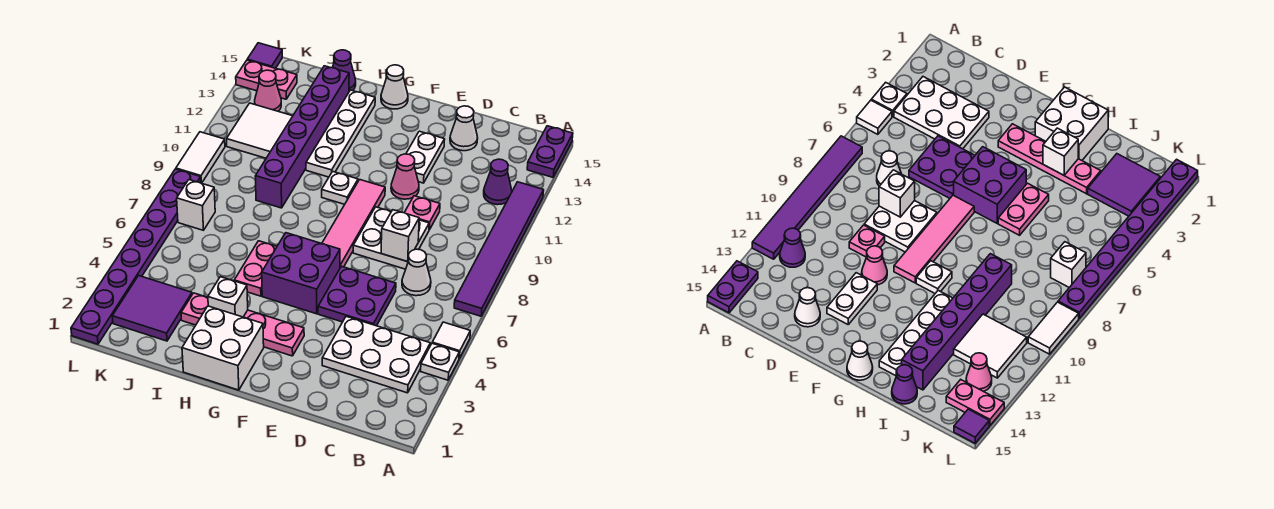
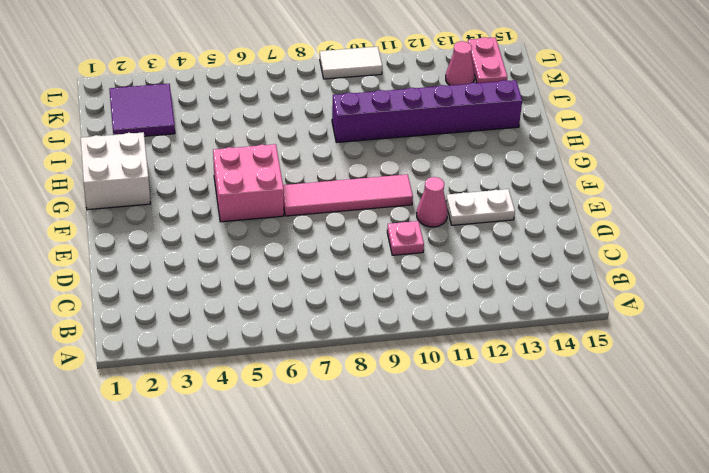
pink 2x2 brick [213,144,284,222] -> purple 2x2 brick [262,233,340,314]
none -> white 1x1 plate [421,343,459,380]
none -> white 1x1 tile [432,322,470,358]
none -> purple 1x6 tile [454,182,544,316]
none -> purple 1x2 plate [527,126,573,177]

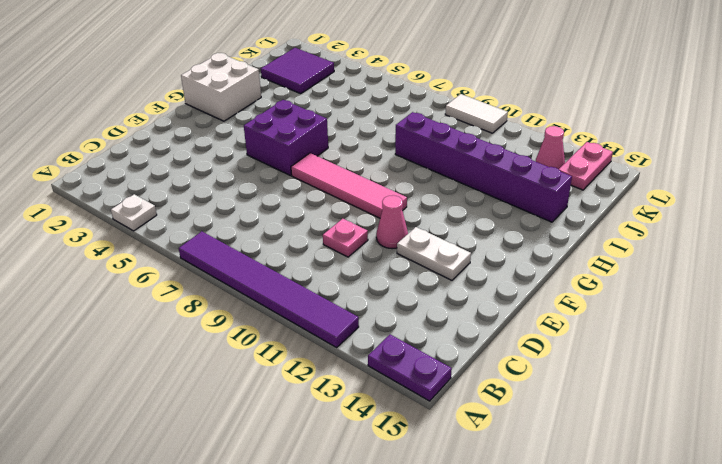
none -> white 1x1 tile [432,322,470,358]
none -> white 2x3 plate [322,316,430,393]
none -> purple 1x1 cone [484,159,512,205]
none -> white 1x1 cone [402,249,431,296]

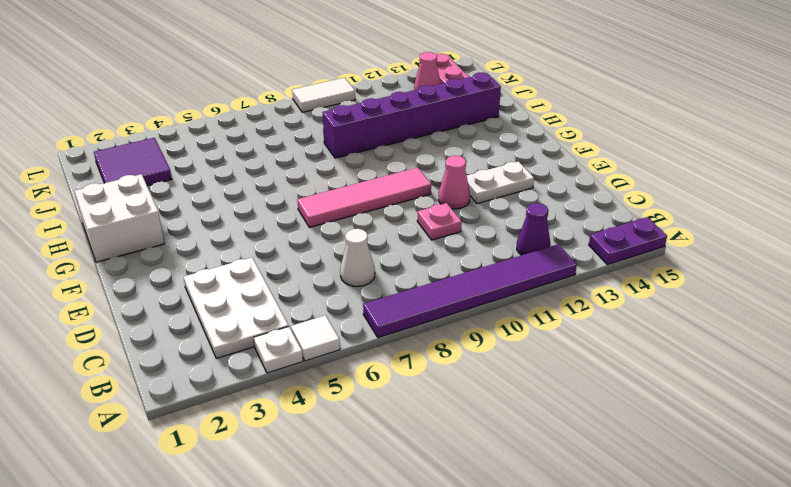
none -> purple 2x2 plate [318,266,396,326]
none -> white 2x2 plate [353,207,429,269]
none -> white 1x1 cone [450,106,478,151]
none -> pink 1x4 plate [181,293,304,356]

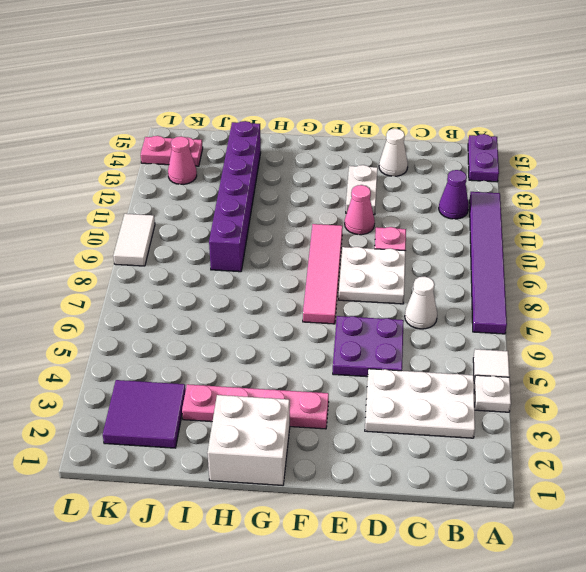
none -> purple 2x2 brick [262,233,340,314]
none -> white 1x1 plate [322,171,358,204]
none -> white 1x1 cone [381,65,408,109]
none -> pink 1x2 plate [234,241,277,296]

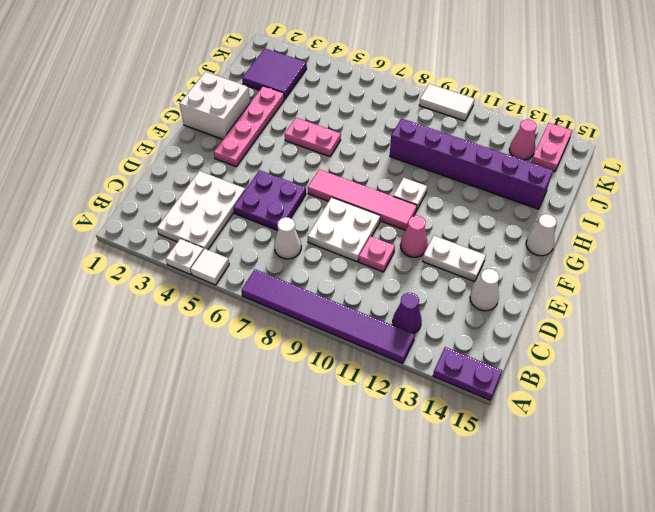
none -> purple 2x2 brick [262,233,340,314]
none -> white 1x4 plate [306,90,375,177]
none -> purple 1x1 cone [333,50,356,91]
none -> white 2x2 tile [227,103,292,158]

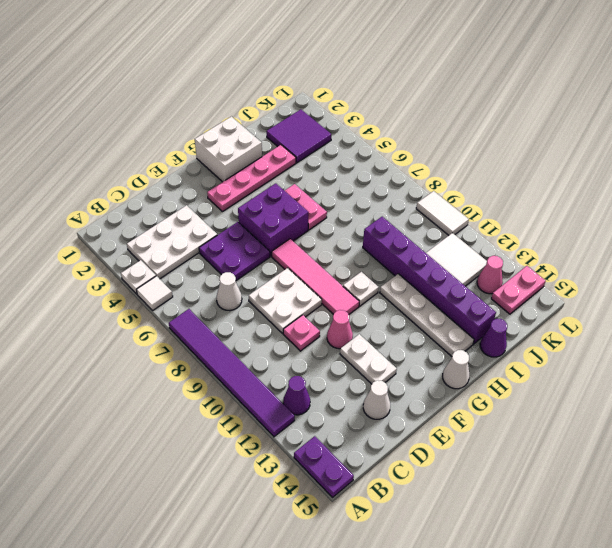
none -> white 1x1 brick [177,180,215,230]
none -> purple 1x8 plate [71,169,201,344]
none -> purple 1x1 tile [247,43,282,68]
none -> white 1x1 brick [381,210,419,262]

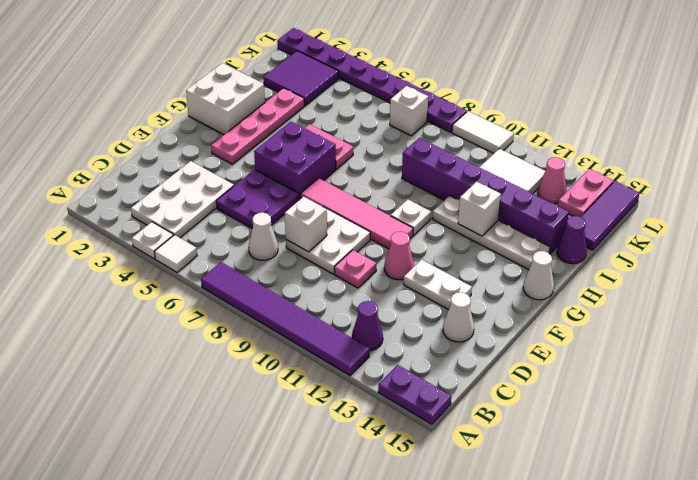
white 1x1 brick [458,182,501,236] -> white 1x1 brick moved to [208,277,248,317]
purple 1x3 tile [581,181,639,250] -> purple 1x1 tile [247,43,282,68]

